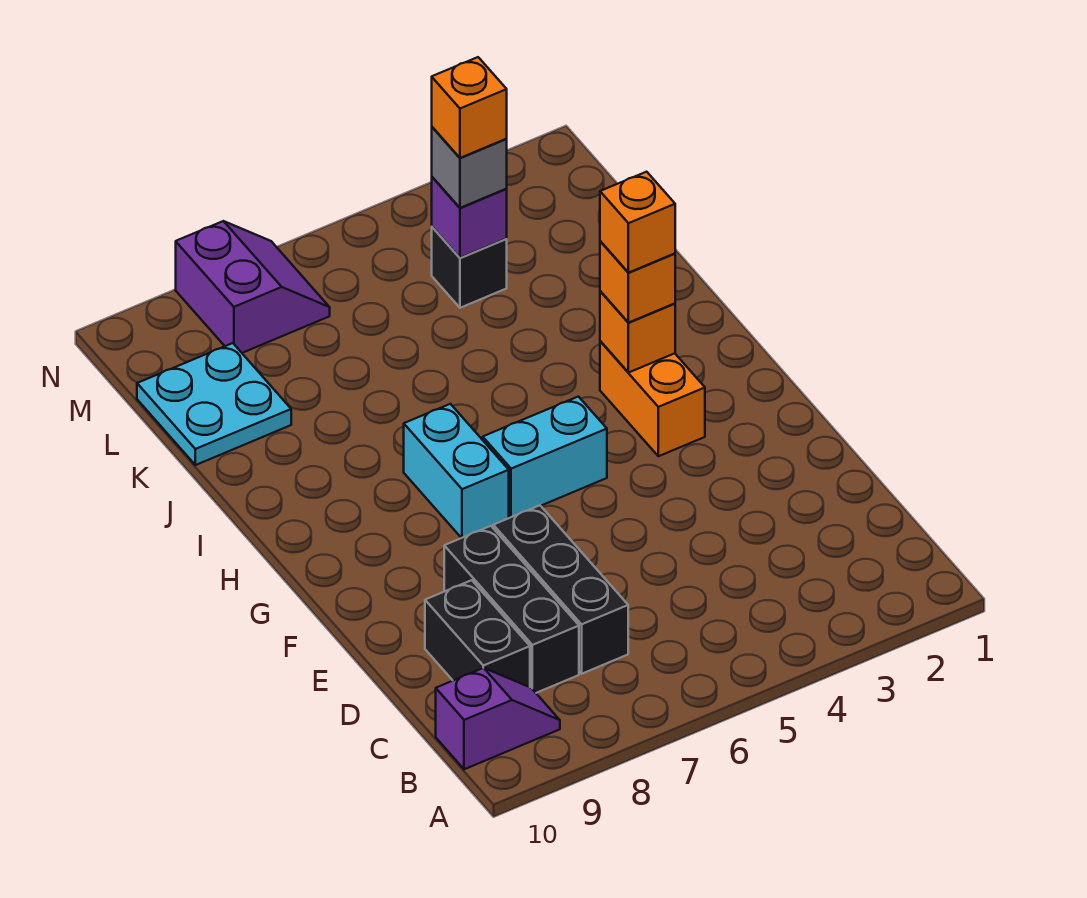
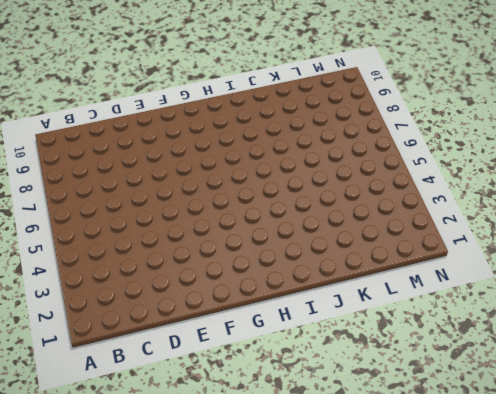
none -> purple 1x2 slope [436,668,560,769]
none -> black 1x3 brick [493,505,628,674]
none -> black 1x3 brick [444,526,579,693]

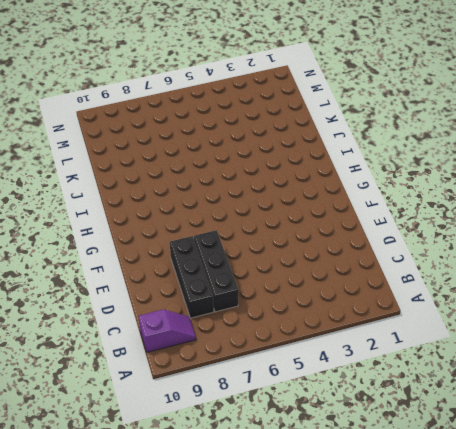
none -> black 1x2 brick [425,580,530,687]
none -> orange 1x2 brick [600,341,705,456]
none -> cyan 1x2 brick [483,397,607,517]

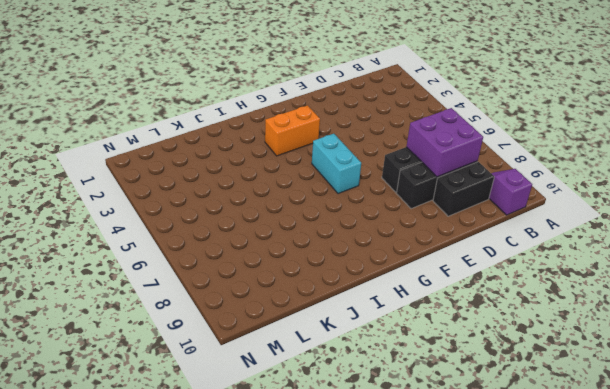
purple 2x2 brick [406,108,483,177] -> none
none -> cyan 1x2 brick [404,404,509,538]
none -> cyan 2x2 plate [137,343,291,465]
none -> black 1x1 brick [432,227,507,308]

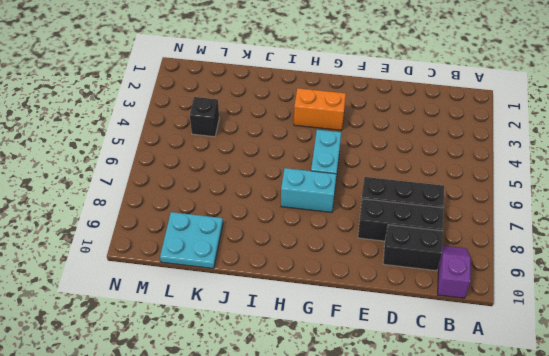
none -> purple 2x2 slope [176,221,330,353]
none -> orange 1x1 brick [600,291,675,373]
none -> purple 1x1 brick [432,177,507,258]

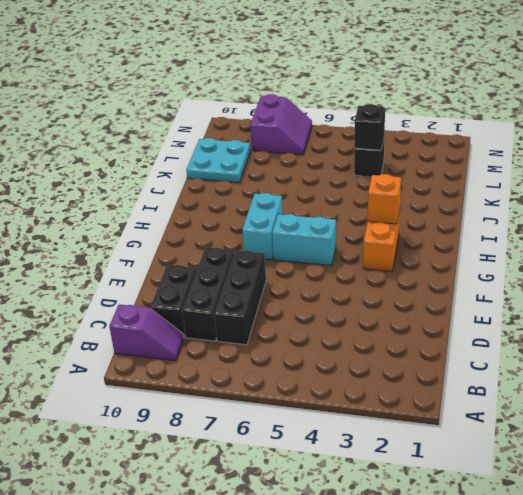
black 1x1 brick [354,104,385,150] -> purple 1x1 brick [432,177,507,258]
none -> orange 1x1 brick [600,241,675,323]
none -> grey 1x1 brick [432,127,507,208]
none -> orange 1x1 brick [600,172,675,273]

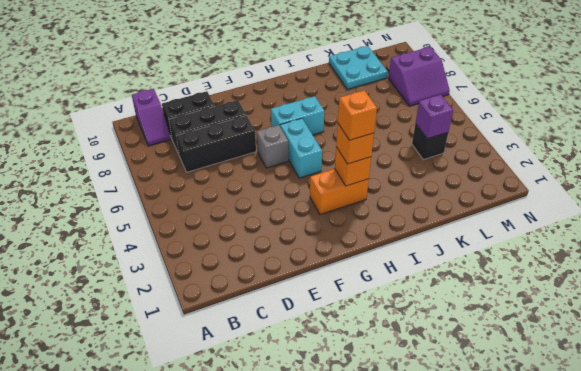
grey 1x1 brick [257,125,288,168] -> grey 1x1 brick moved to [432,127,507,208]
none -> orange 1x1 brick [432,57,507,158]

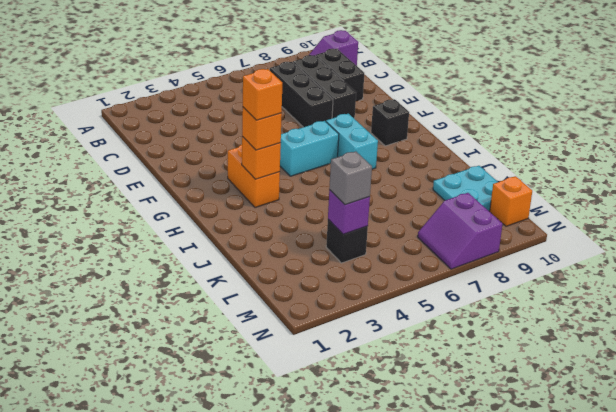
black 1x1 brick [371,99,409,146] -> none
orange 1x1 brick [490,176,532,226] -> orange 1x1 brick moved to [432,57,507,158]

